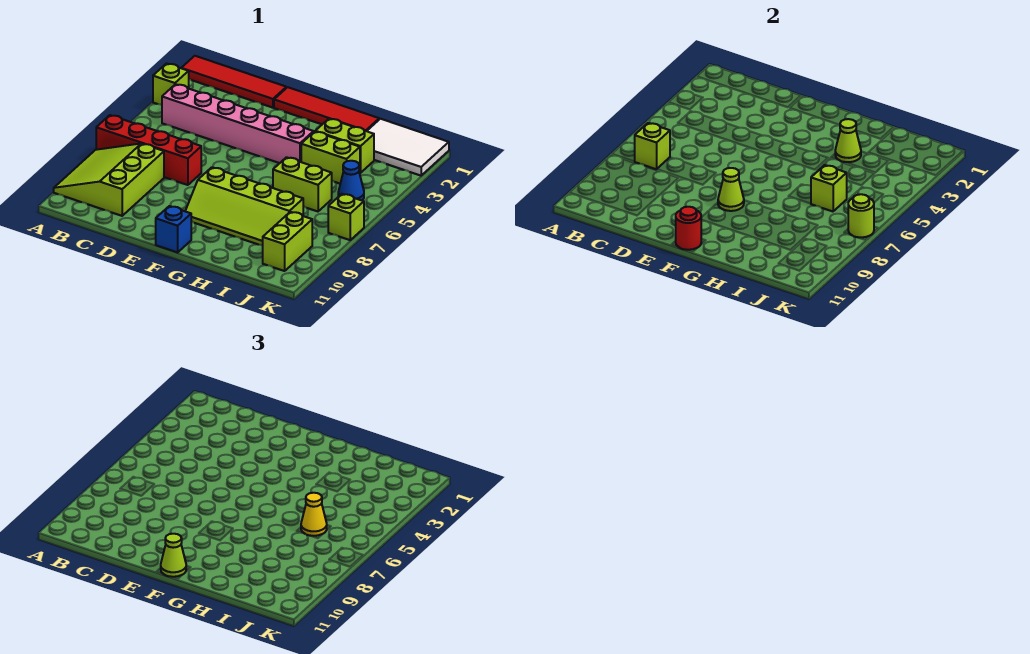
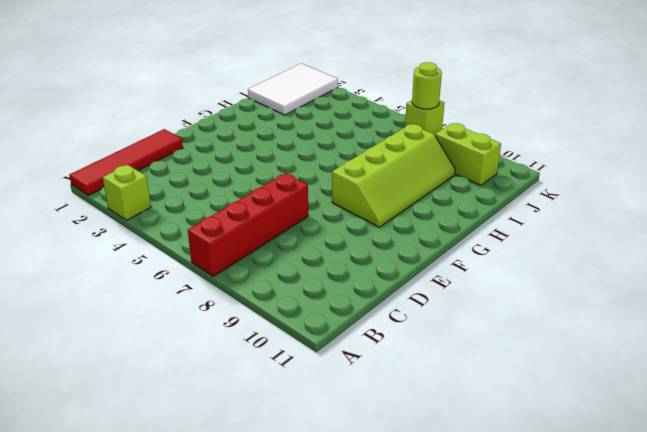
none -> lime 3x3 slope [54,143,164,216]
none -> pink 1x6 brick [162,84,314,163]
none -> red 1x4 tile [274,87,379,131]

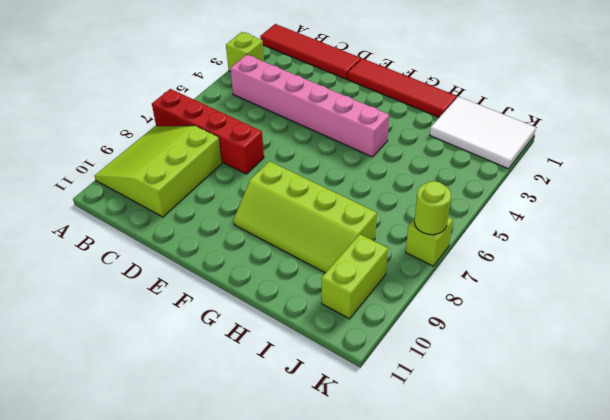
none -> blue 1x1 brick [156,206,191,252]
none -> lime 1x2 brick [315,119,374,173]
none -> lime 1x2 brick [301,132,360,184]

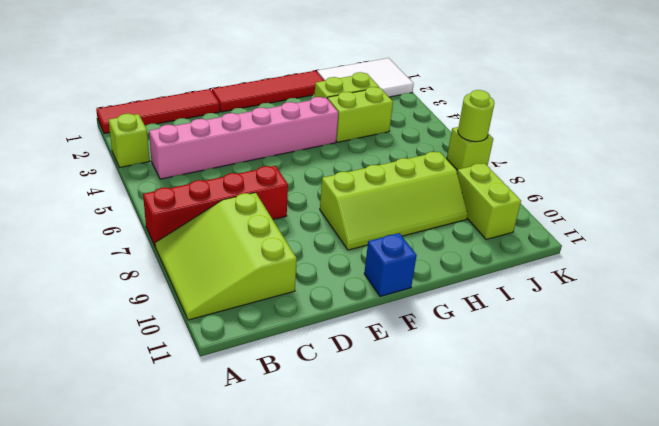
none -> lime 1x2 brick [273,157,332,211]
none -> blue 1x1 cone [338,161,364,200]
none -> lime 1x1 brick [634,123,670,169]

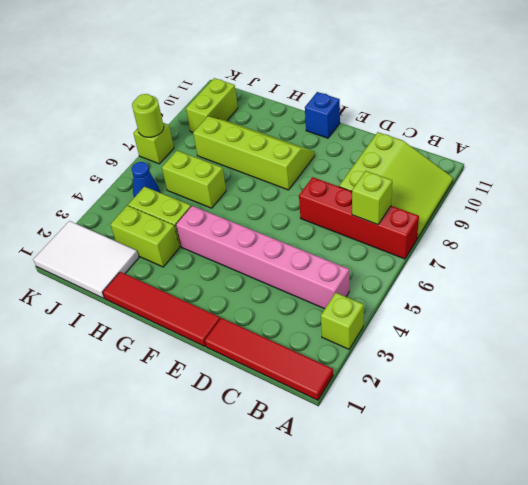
none -> lime 1x1 cone [718,168,744,211]
none -> red 1x1 round brick [676,207,701,250]
none -> lime 1x1 cone [835,119,861,162]

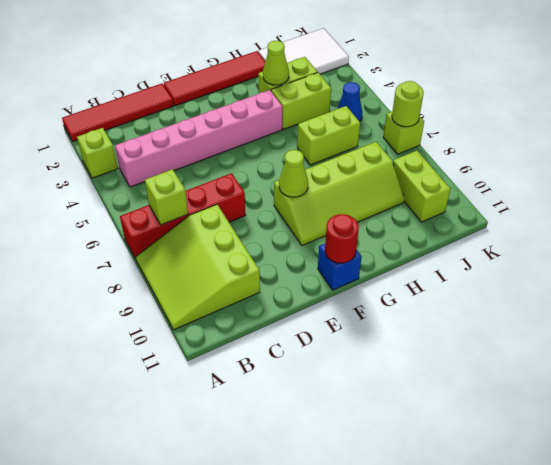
none -> lime 1x1 brick [811,165,847,211]
none -> lime 1x1 cone [161,534,186,577]
none -> yellow 1x1 cone [301,493,327,536]

